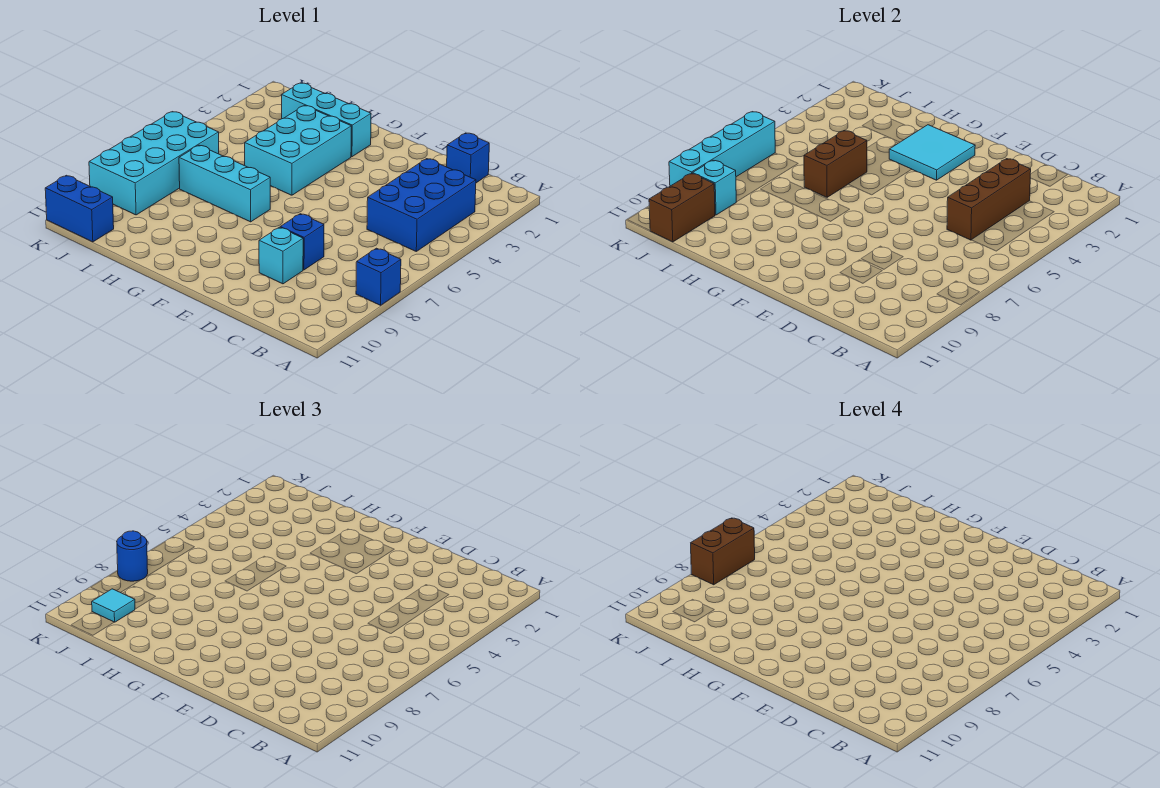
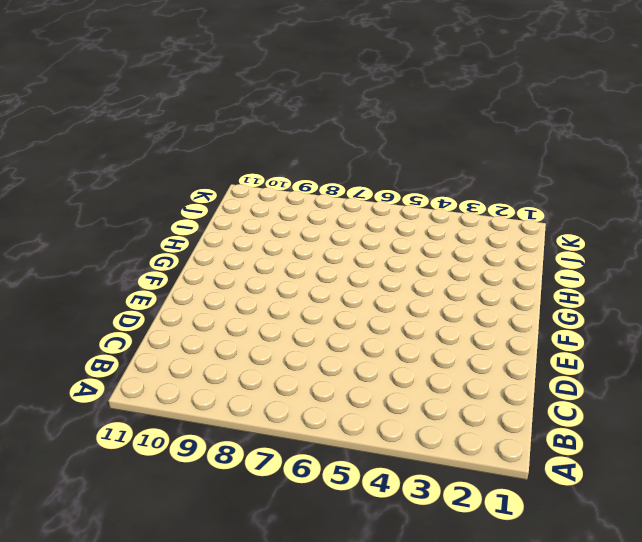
none -> blue 1x1 brick [356,248,401,305]
none -> blue 2x3 brick [367,159,476,251]
none -> blue 1x1 brick [447,133,489,183]

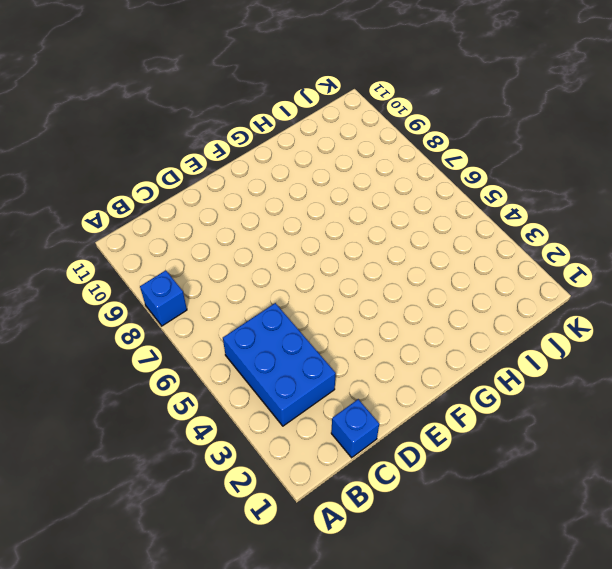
none -> blue 1x1 brick [280,214,324,270]
none -> cyan 1x1 brick [259,227,303,284]
none -> cyan 1x3 brick [281,83,371,157]

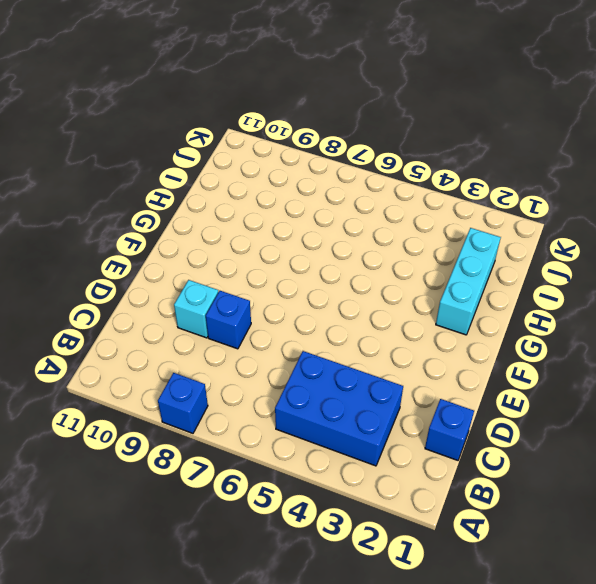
none -> cyan 2x3 brick [245,106,351,195]
none -> cyan 1x3 brick [179,145,270,222]
none -> cyan 2x4 brick [89,112,219,215]

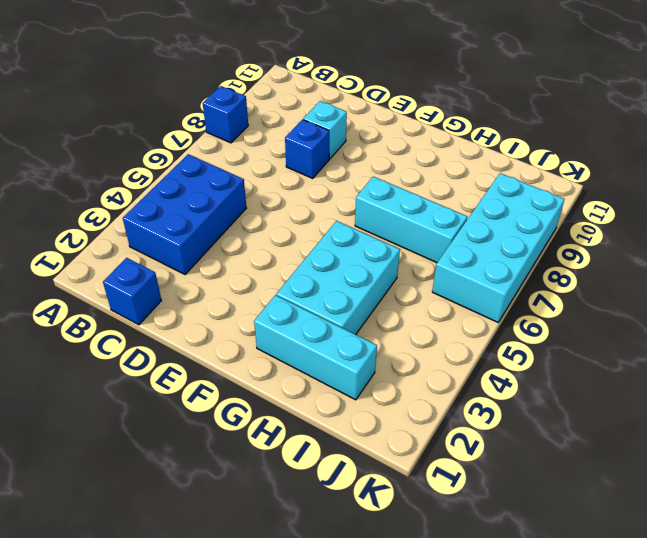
none -> blue 1x2 brick [45,175,114,242]
none -> brown 1x3 brick [947,159,1031,240]
none -> cyan 2x2 tile [889,125,975,180]

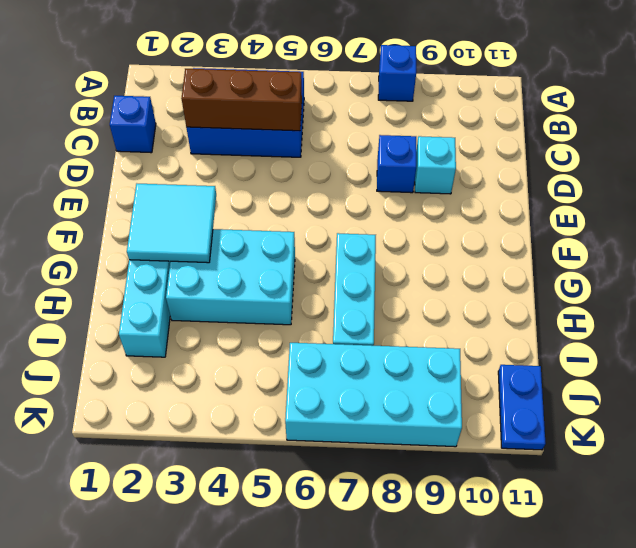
blue 1x2 plate [498,365,546,450] -> blue 1x2 brick [45,175,114,242]
none -> brown 1x2 brick [804,131,867,197]
none -> cyan 1x1 brick [693,160,736,215]
none -> brown 1x2 brick [649,173,715,242]

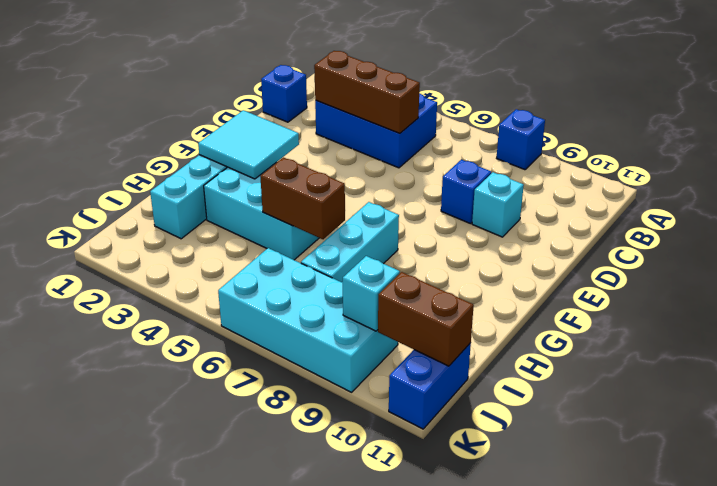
none -> cyan 1x4 brick [669,112,775,186]
none -> cyan 1x1 tile [92,589,135,622]
none -> blue 1x1 round brick [117,531,148,581]

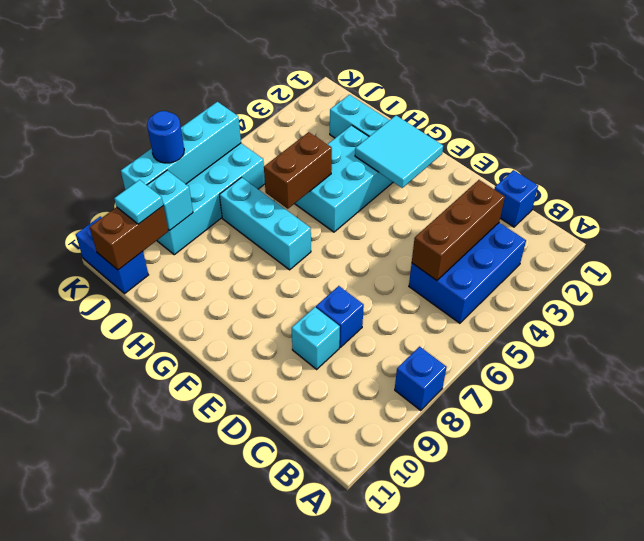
none -> brown 1x2 brick [691,518,755,585]

